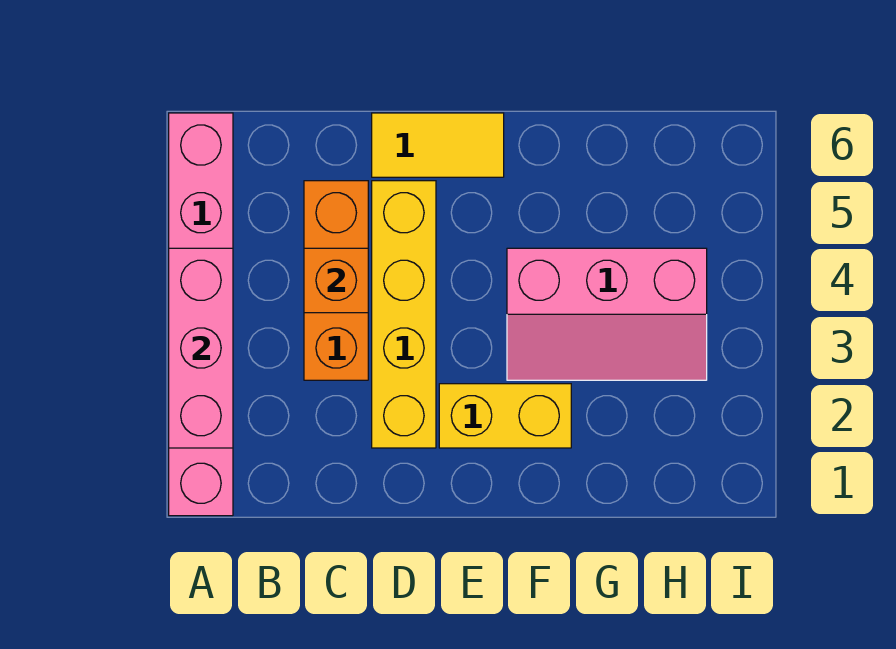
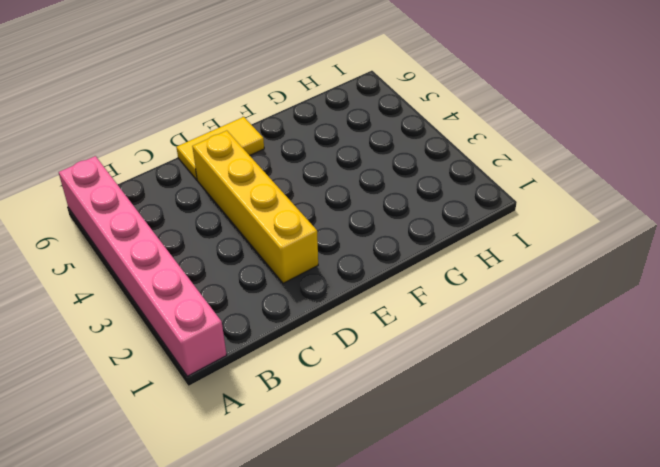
none -> orange 1x3 brick [304,181,368,380]
none -> yellow 1x2 brick [439,384,571,448]

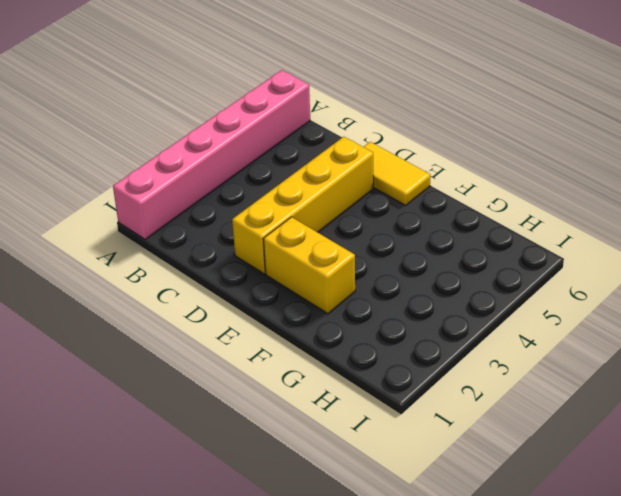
none -> orange 1x3 brick [304,181,368,380]
none -> pink 2x3 slope [507,248,707,380]

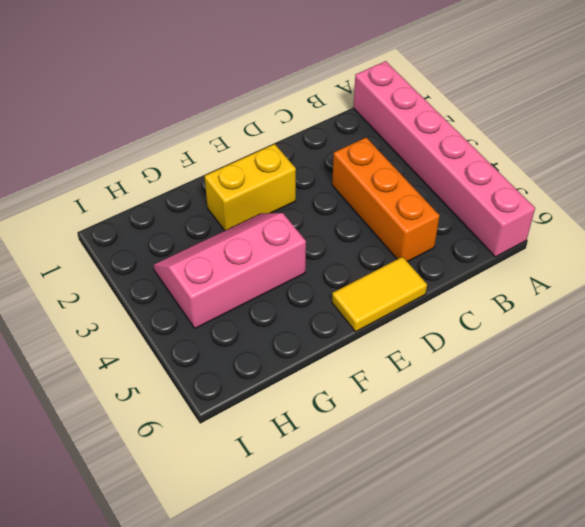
none -> yellow 1x4 brick [372,181,436,448]
none -> pink 1x3 brick [169,248,233,448]

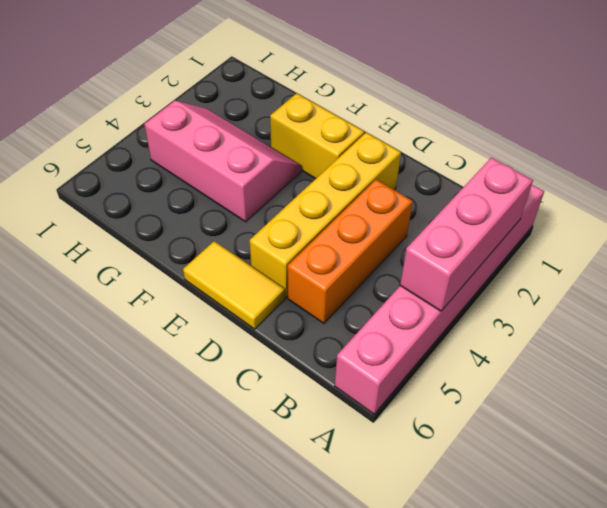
none -> orange 1x1 brick [304,248,368,313]

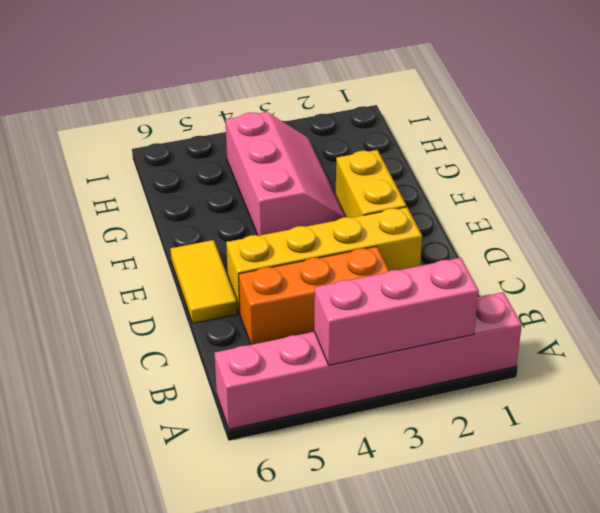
none -> orange 1x1 brick [304,248,368,313]

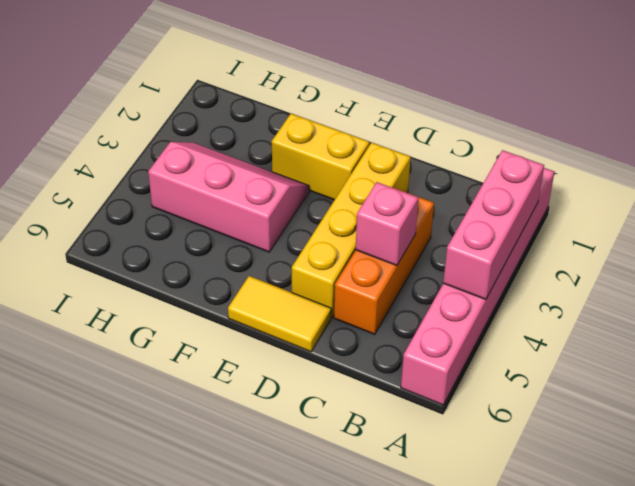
pink 1x1 brick [356,182,418,266] -> orange 1x1 brick [304,248,368,313]

